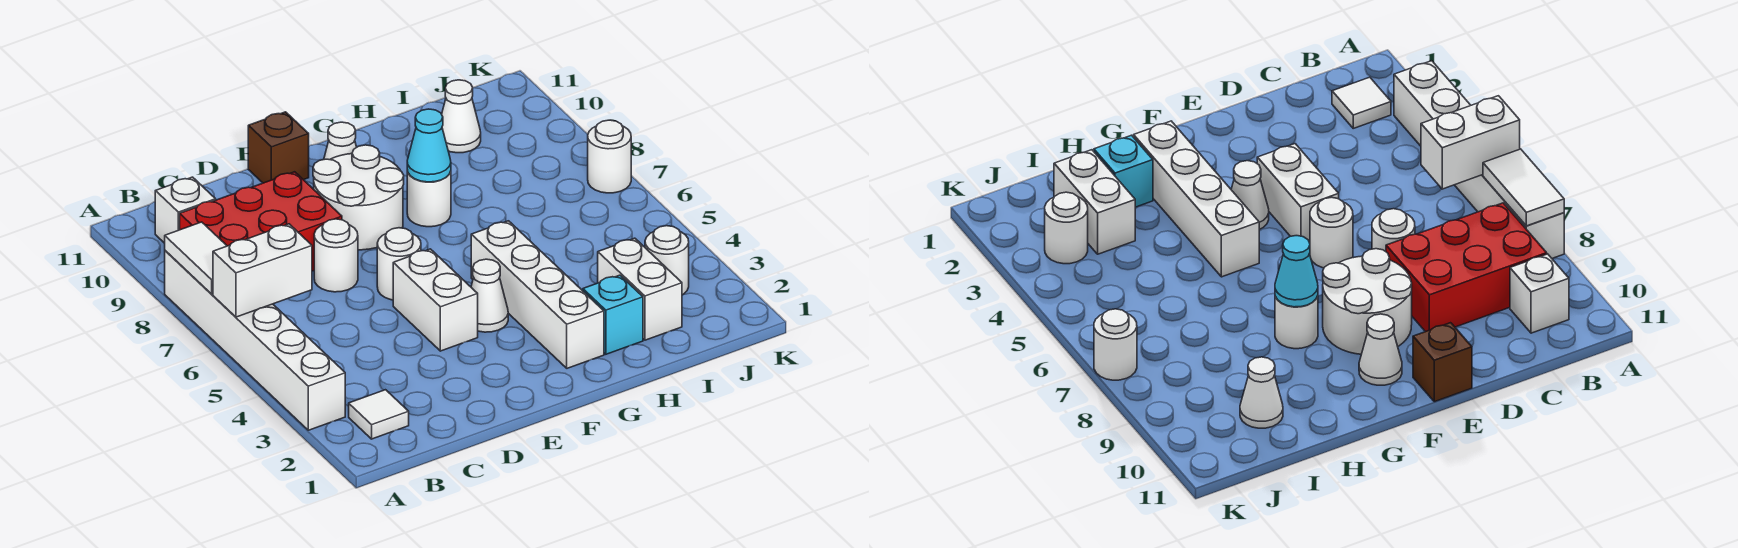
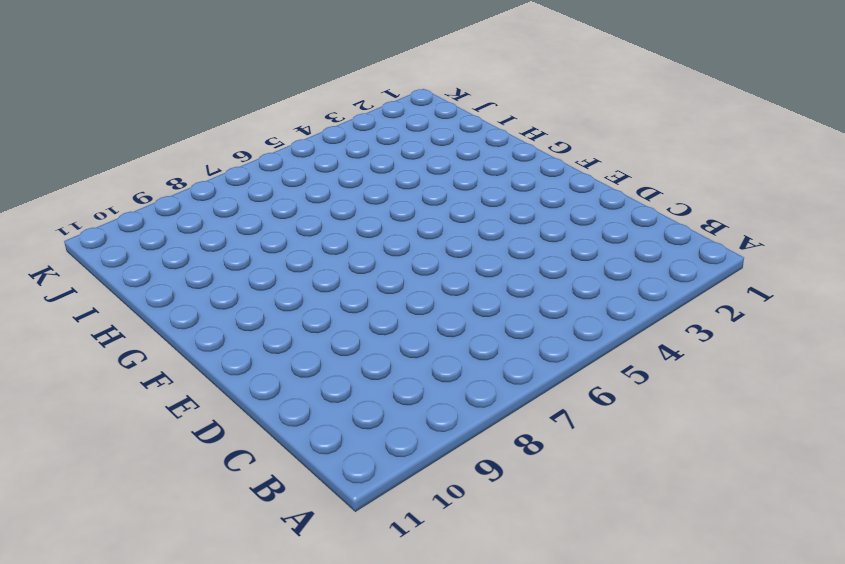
none -> white 1x6 brick [165,251,345,430]
none -> white 1x1 tile [349,390,409,439]
none -> red 2x3 brick [180,172,342,271]

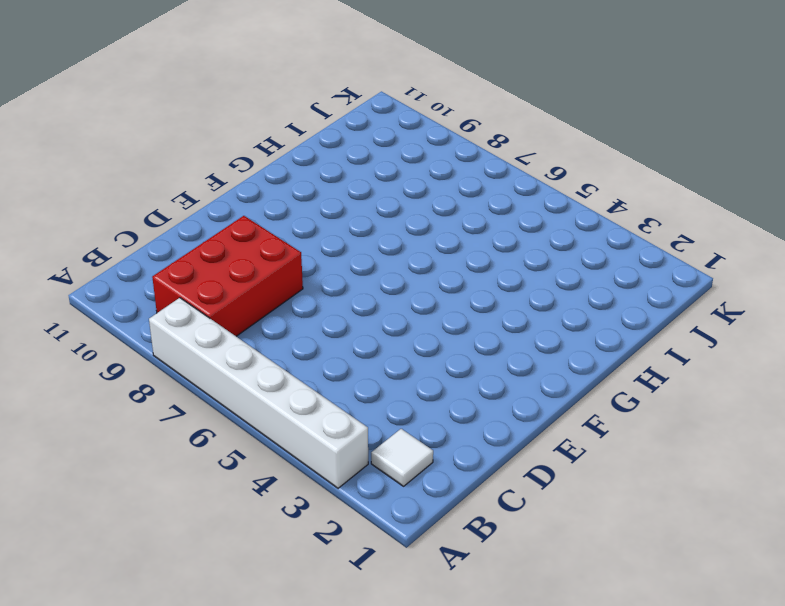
none -> white 1x1 brick [155,177,216,243]
none -> white 1x1 round brick [314,219,358,292]
none -> white 1x2 brick [393,249,478,351]

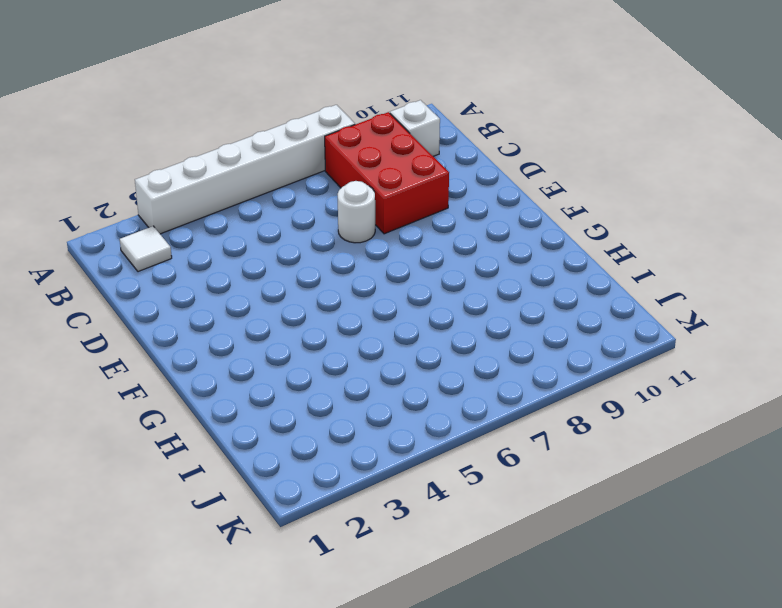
none -> white 1x2 brick [393,249,478,351]
none -> white 1x1 round brick [377,228,421,300]
none -> white 2x2 round brick [313,145,404,250]

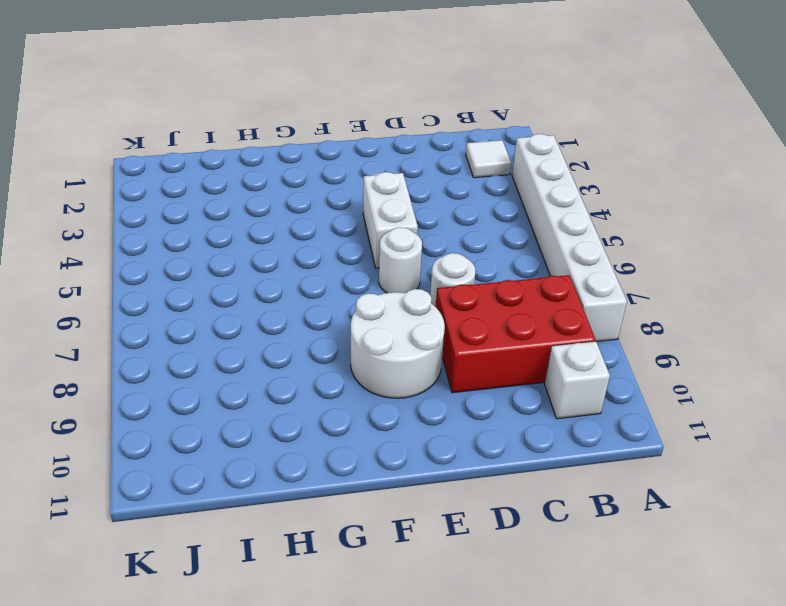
none -> brown 1x1 brick [248,112,309,183]
none -> white 1x1 cone [471,259,508,332]
none -> white 1x1 cone [324,122,357,160]

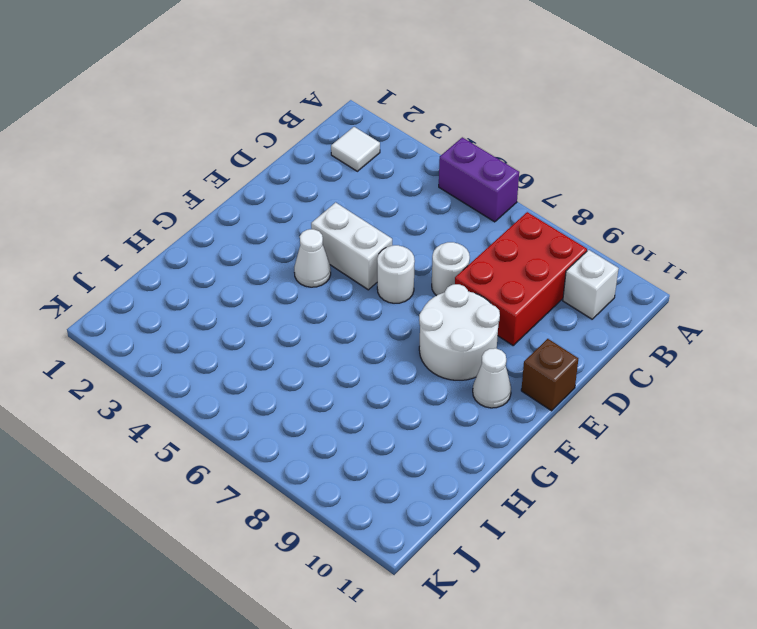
purple 1x2 brick [439,137,519,222] -> white 1x6 brick [165,251,345,430]
none -> white 1x4 brick [471,221,604,368]
none -> white 1x1 round brick [407,171,451,227]
none -> cyan 1x1 brick [583,275,643,354]

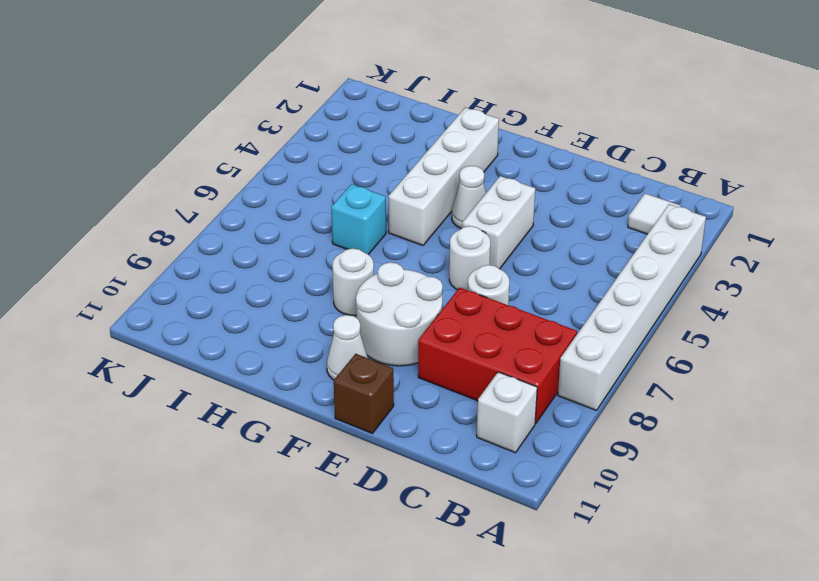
cyan 1x1 brick [331,184,386,255] -> cyan 1x1 brick moved to [583,275,643,354]
none -> white 1x2 brick [598,238,682,340]
none -> white 1x1 cone [442,80,481,153]
none -> white 1x1 round brick [645,226,689,295]

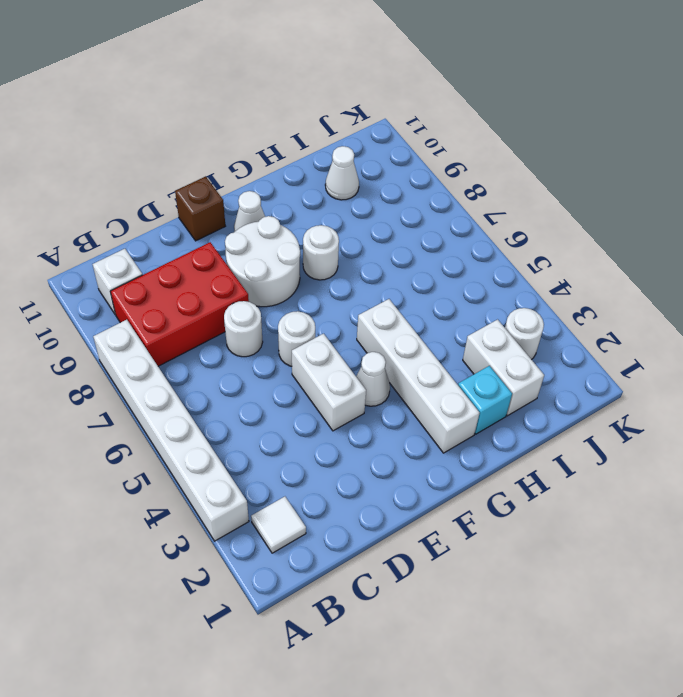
none -> white 1x1 round brick [588,120,631,193]
none -> white 1x2 brick [213,224,312,317]
none -> white 1x2 tile [165,222,227,294]

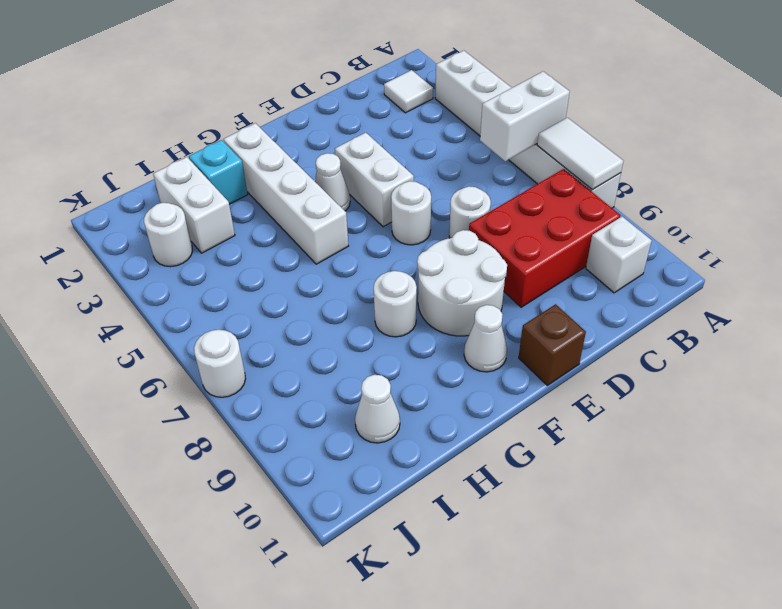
none -> cyan 1x1 cone [407,109,451,182]

